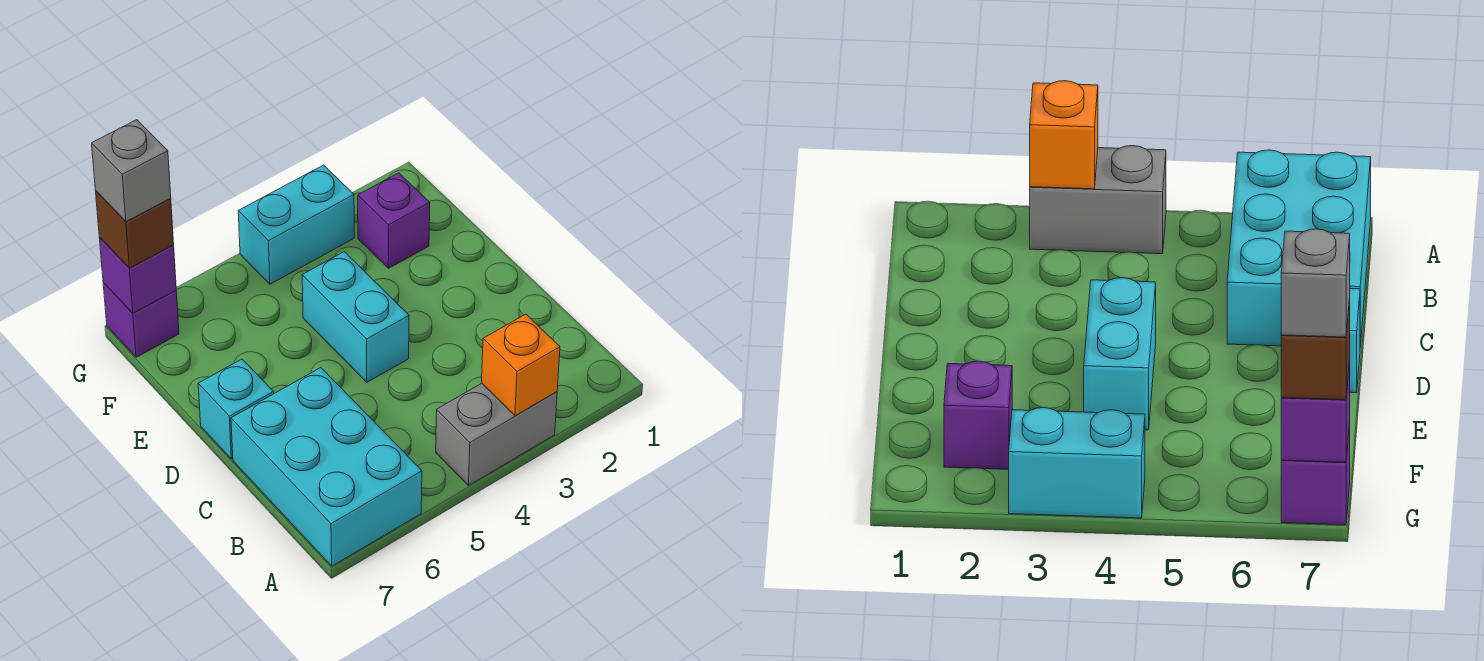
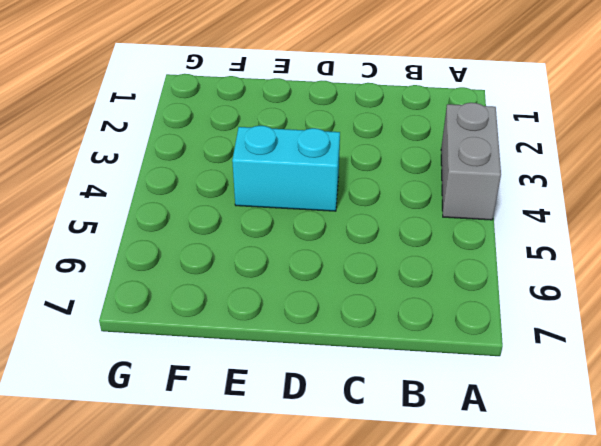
none -> cyan 2x3 brick [231,368,422,566]
none -> cyan 1x1 brick [198,359,274,459]

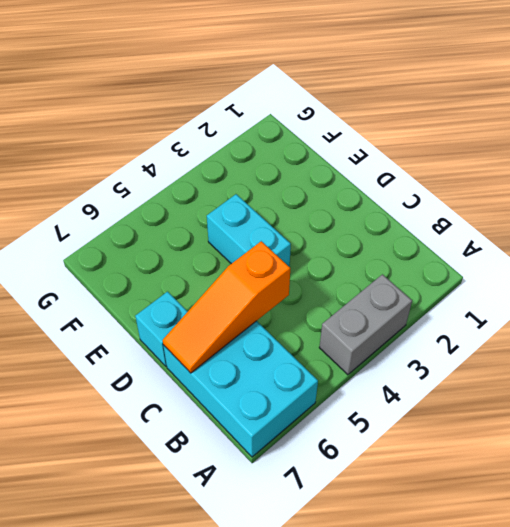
orange 1x3 slope [163,241,290,373] -> none
none -> purple 1x1 brick [358,173,430,268]
none -> cyan 1x2 brick [238,165,354,284]

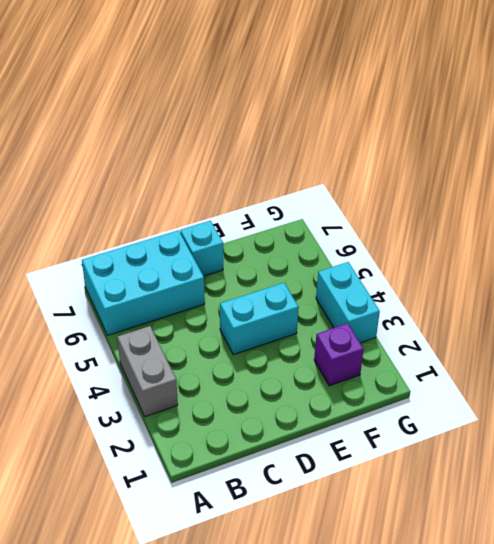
none -> purple 1x1 brick [103,283,179,357]
none -> orange 1x1 brick [482,314,560,416]

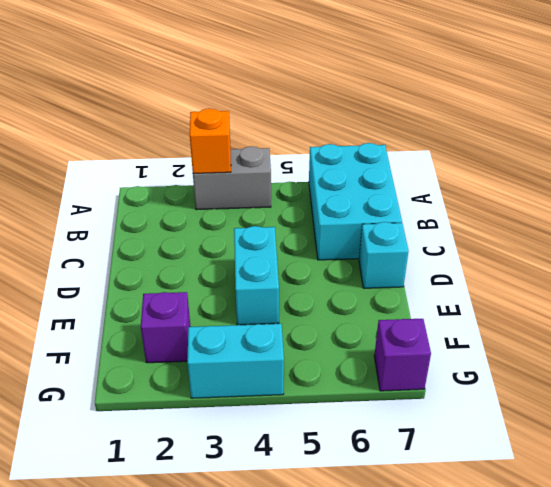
none -> purple 1x1 brick [100,238,176,313]
none -> brown 1x1 brick [96,191,174,268]

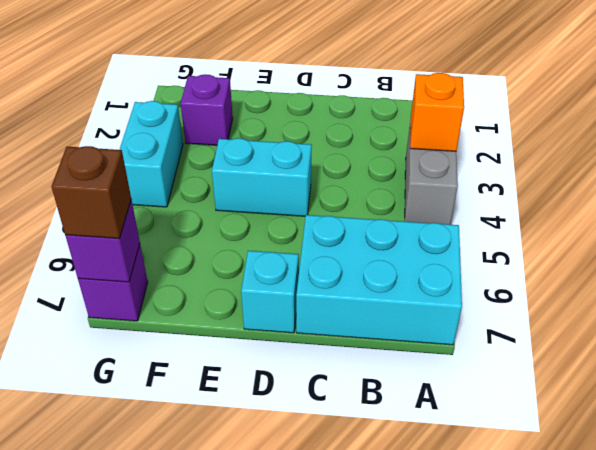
none -> grey 1x1 brick [92,120,171,222]

